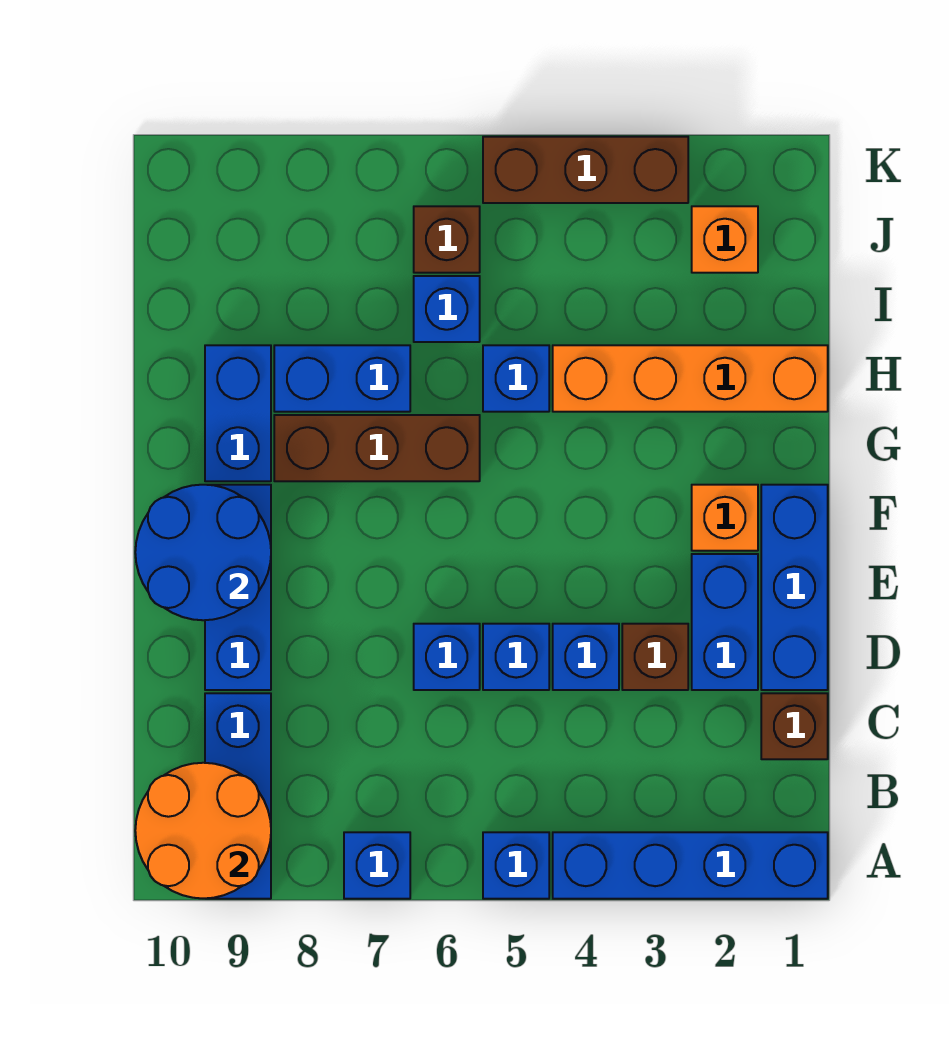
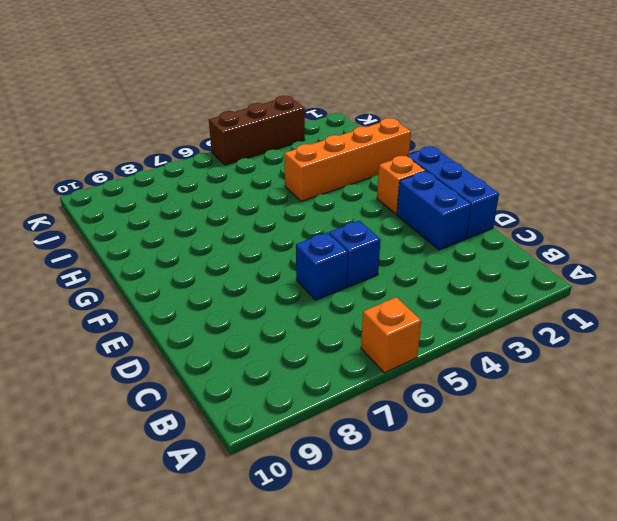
orange 1x1 brick [361,297,421,373] -> orange 1x1 brick moved to [692,206,758,273]
none -> blue 1x4 brick [553,832,828,899]
none -> blue 1x1 brick [483,832,549,899]
none -> blue 1x1 brick [344,832,410,899]

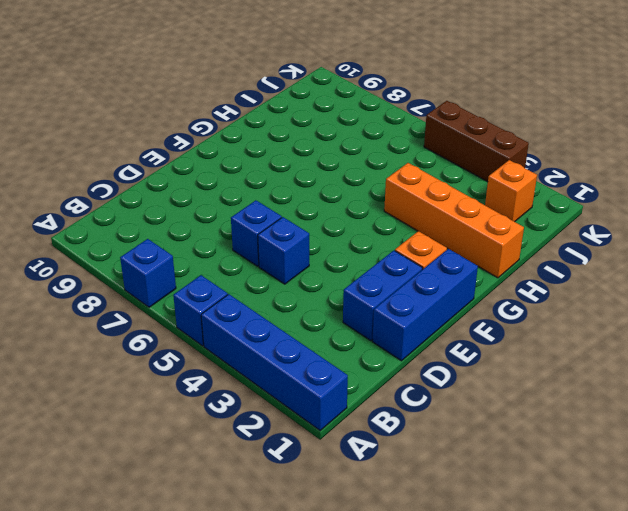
none -> blue 1x3 brick [205,693,271,899]
none -> brown 1x1 brick [761,693,828,759]
none -> brown 1x1 brick [622,624,688,690]

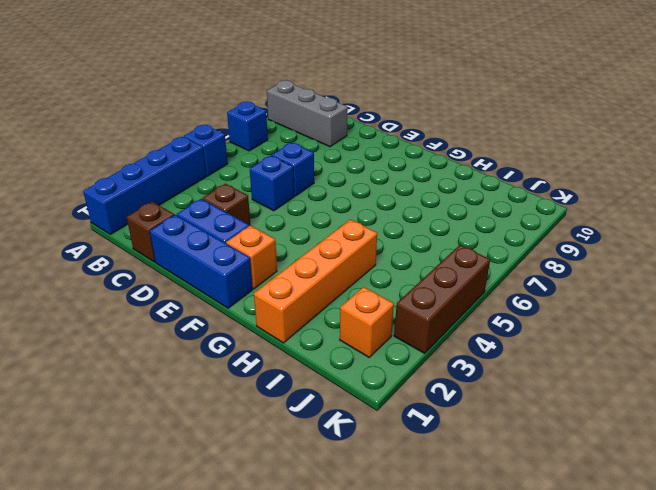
grey 1x3 brick [267,80,348,147] -> blue 1x3 brick [205,693,271,899]
none -> blue 1x1 brick [553,624,619,690]
none -> blue 1x3 brick [205,485,271,690]
none -> brown 1x3 brick [274,415,480,481]

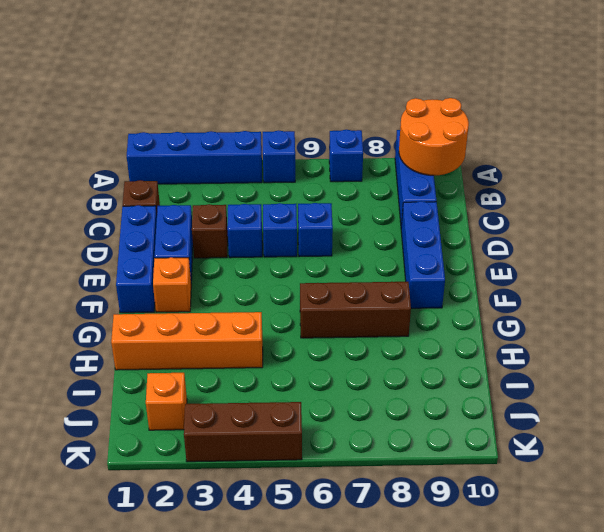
none -> blue 1x2 brick [205,345,271,481]
none -> blue 1x1 brick [483,345,549,412]
none -> blue 1x2 brick [274,345,410,412]

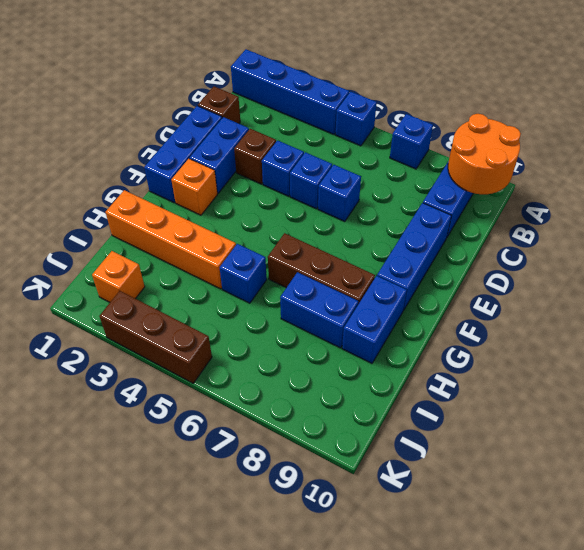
none -> blue 1x1 brick [414,276,480,342]
none -> brown 1x1 brick [414,206,480,273]
none -> blue 2x2 round brick [135,485,271,620]

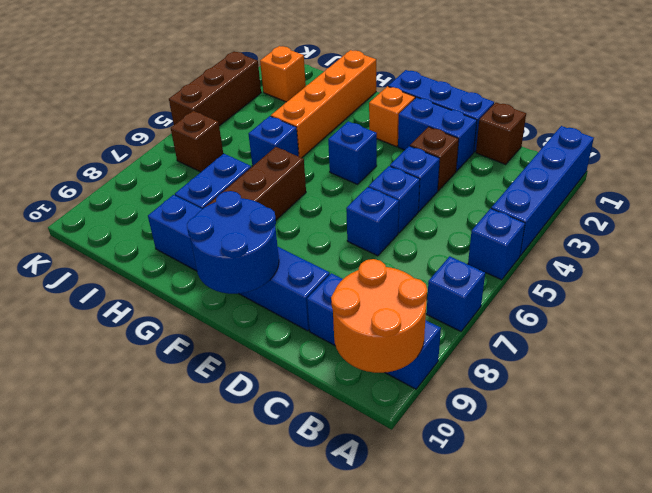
blue 1x1 brick [328,121,377,184] -> blue 1x1 brick moved to [414,276,480,342]

